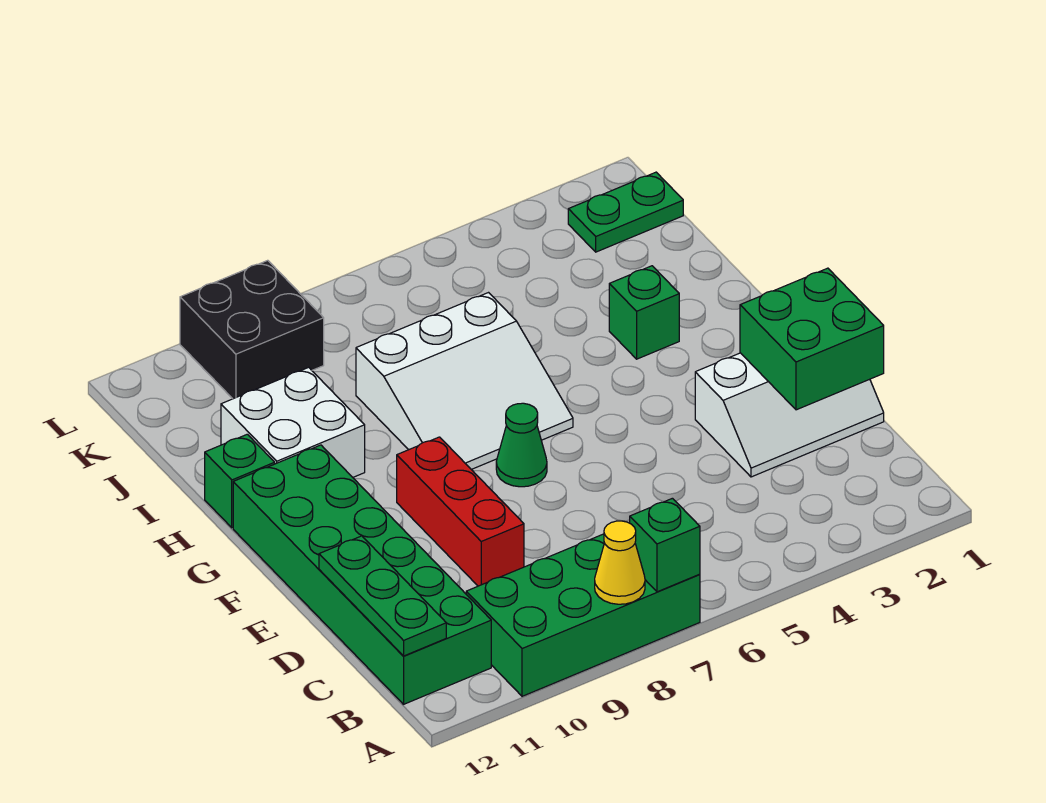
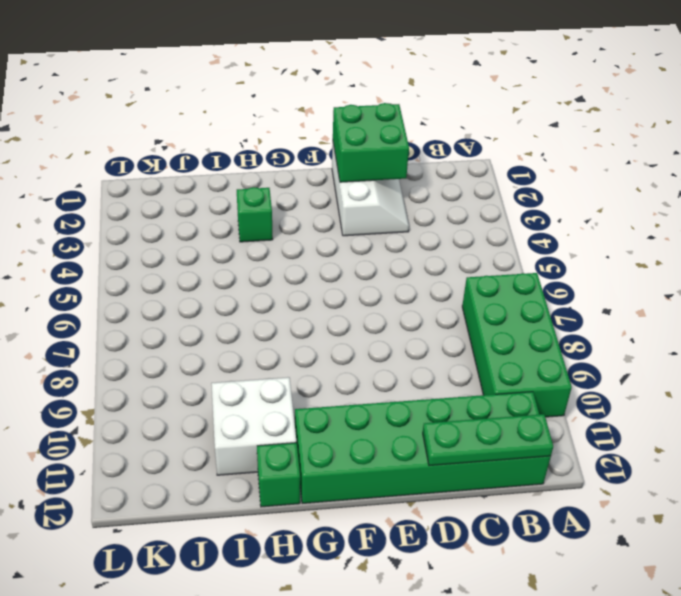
none -> red 1x3 brick [397,437,524,586]
none -> green 1x1 cone [496,403,547,487]
none -> white 3x3 slope [356,293,573,469]

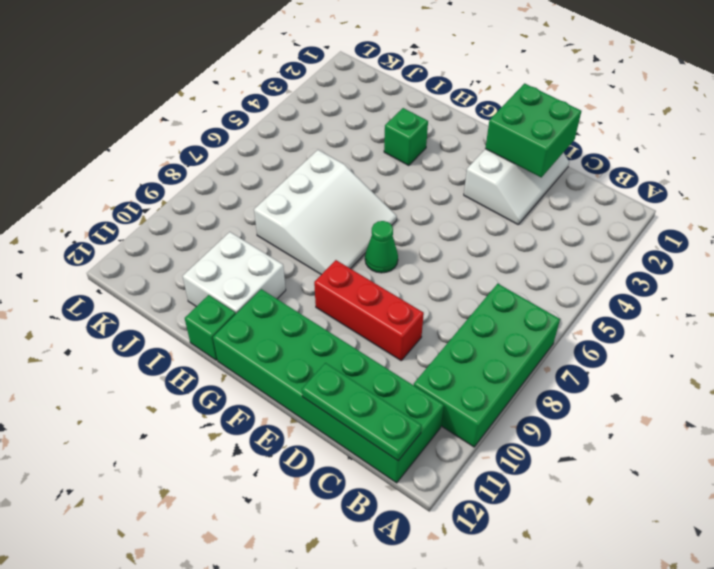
none -> green 1x2 plate [568,172,683,252]
none -> black 2x2 brick [180,260,324,399]
none -> green 1x1 brick [630,498,700,592]

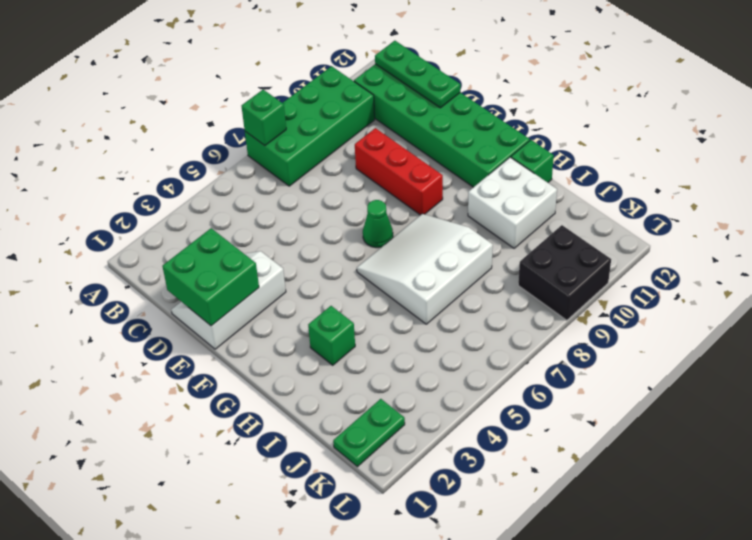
none -> yellow 1x1 cone [595,521,645,604]

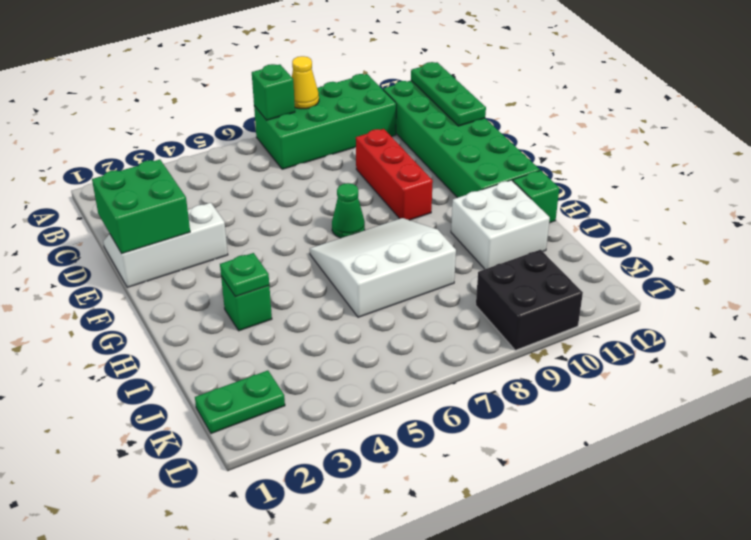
green 1x1 plate [220,253,269,297] -> none

